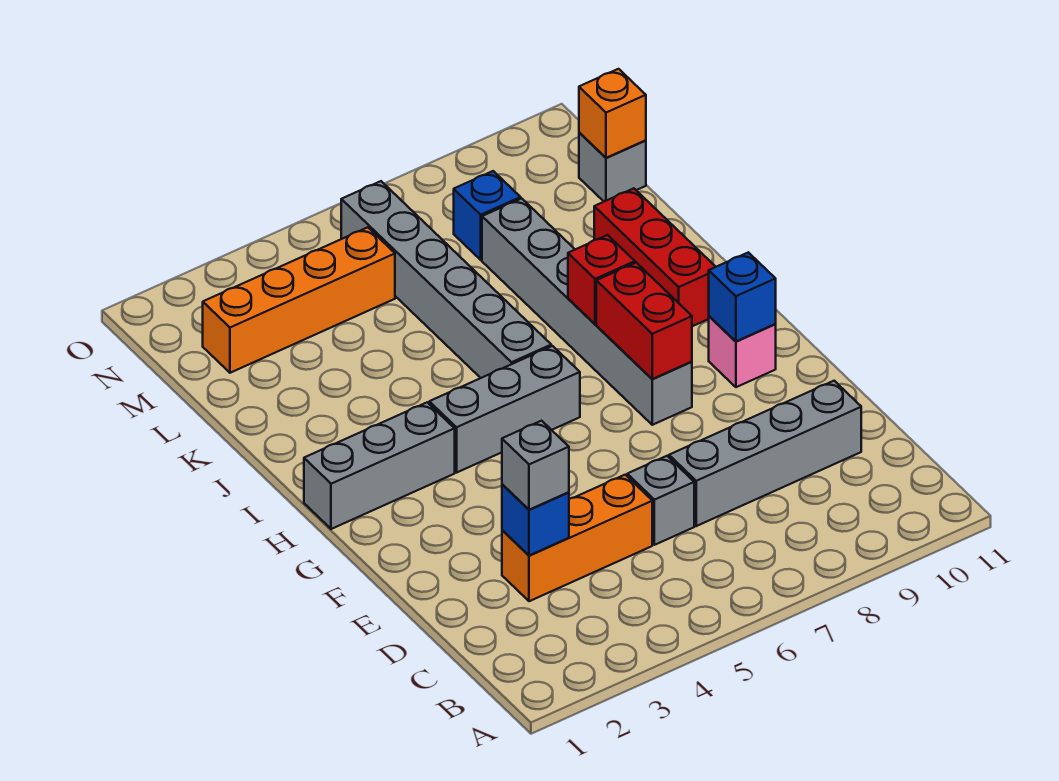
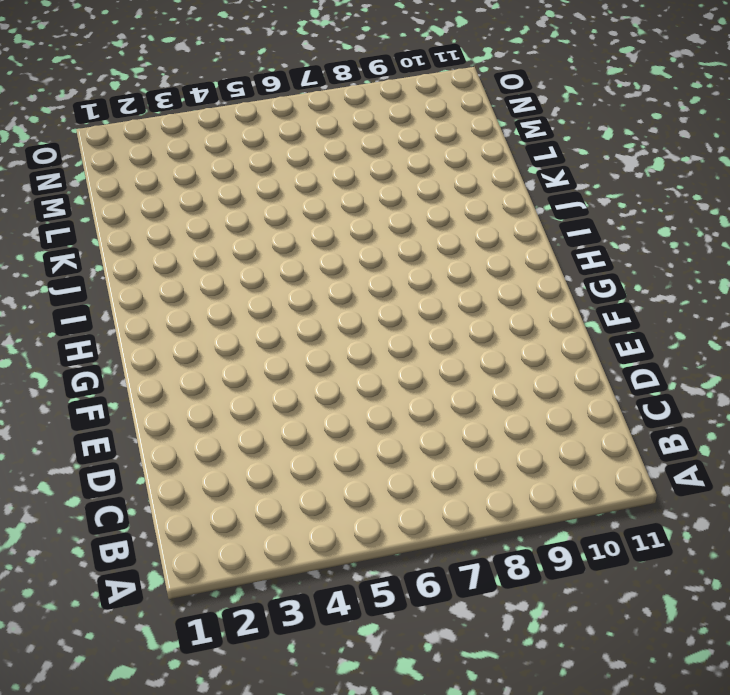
none -> orange 1x3 brick [502,475,652,601]
none -> grey 1x1 brick [627,456,694,545]
none -> grey 1x4 brick [669,381,861,526]

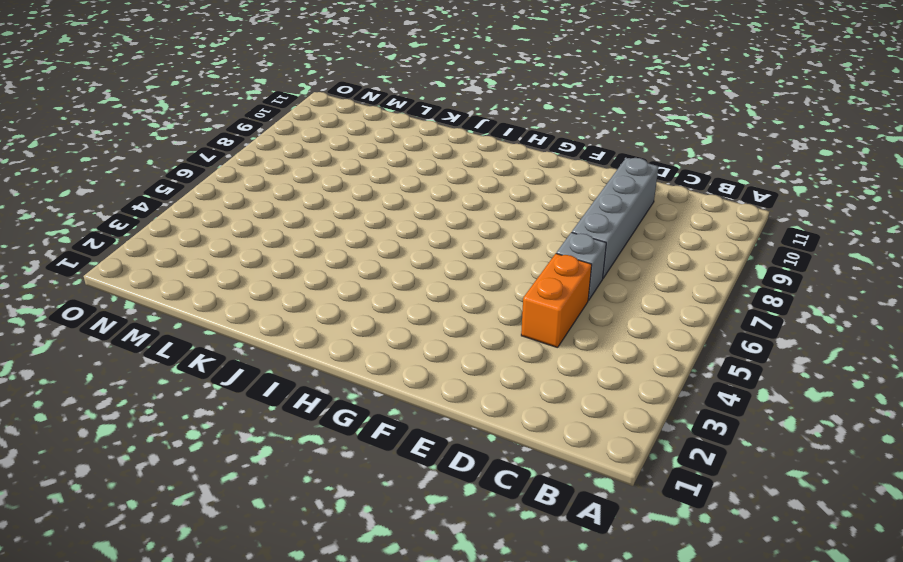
orange 1x2 brick [521,254,592,348] -> orange 1x3 brick [502,475,652,601]
none -> grey 1x6 brick [482,198,692,425]
none -> pink 1x1 brick [709,316,776,387]
none -> grey 1x3 brick [304,402,455,529]

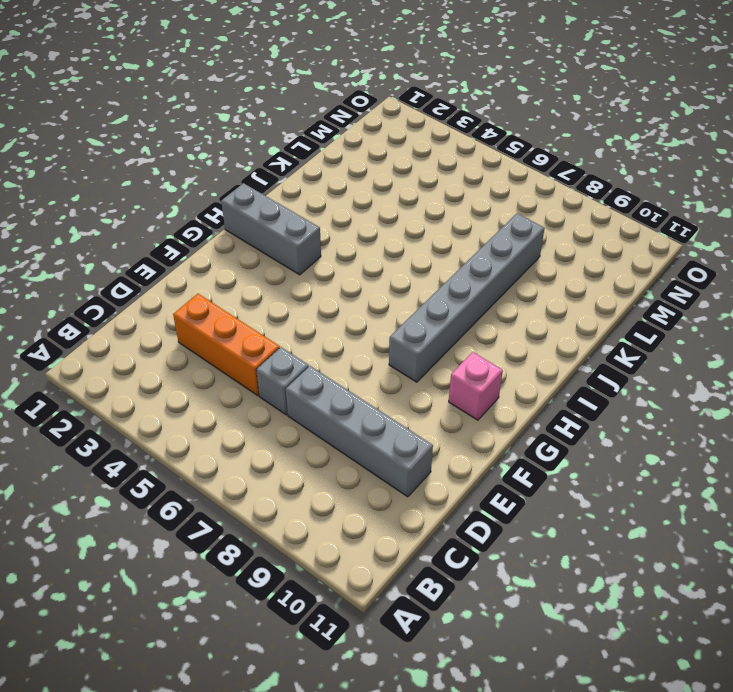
none -> grey 1x3 brick [429,346,580,472]
none -> grey 1x6 brick [341,181,551,378]
none -> red 1x3 brick [594,188,716,326]

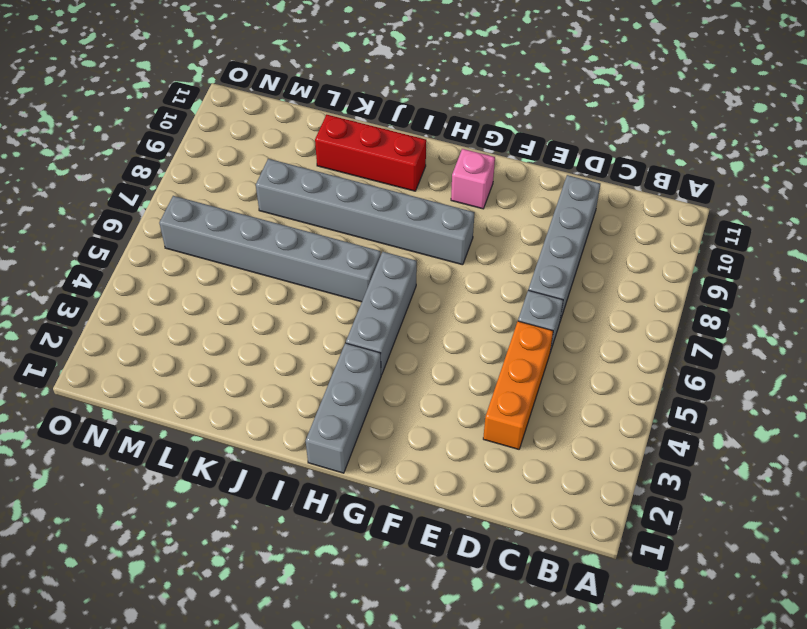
none -> orange 1x4 brick [203,227,395,373]
none -> blue 1x1 brick [454,171,521,260]
none -> grey 1x1 brick [579,133,646,201]

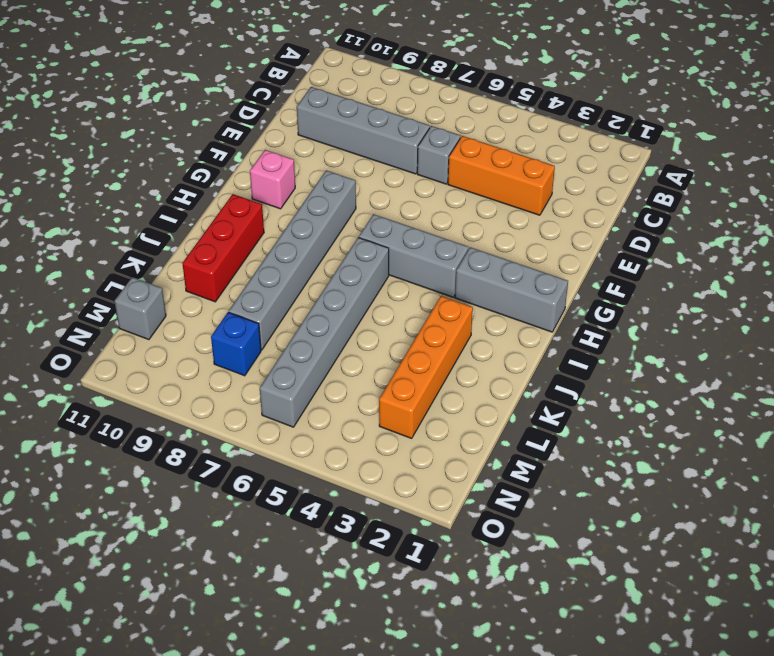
orange 1x4 brick [379,296,473,438] -> orange 1x4 brick turned to [203,227,395,373]
none -> blue 1x1 brick [502,484,569,556]
none -> red 1x2 brick [596,263,692,379]
none -> blue 1x1 brick [709,252,776,341]

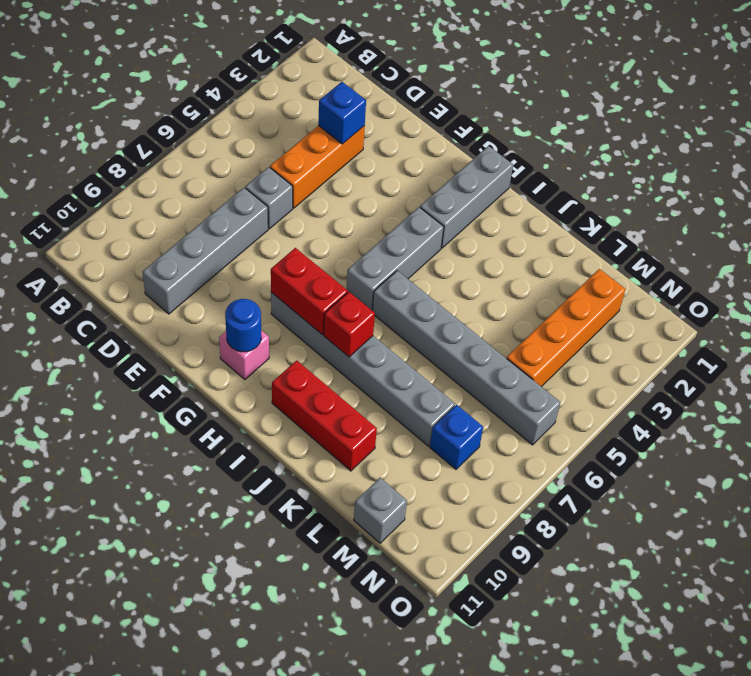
blue 1x1 round brick [225,299,261,352] -> blue 1x1 brick [709,252,776,341]
none -> orange 1x1 brick [579,69,646,158]
none -> grey 1x1 brick [502,421,569,510]

